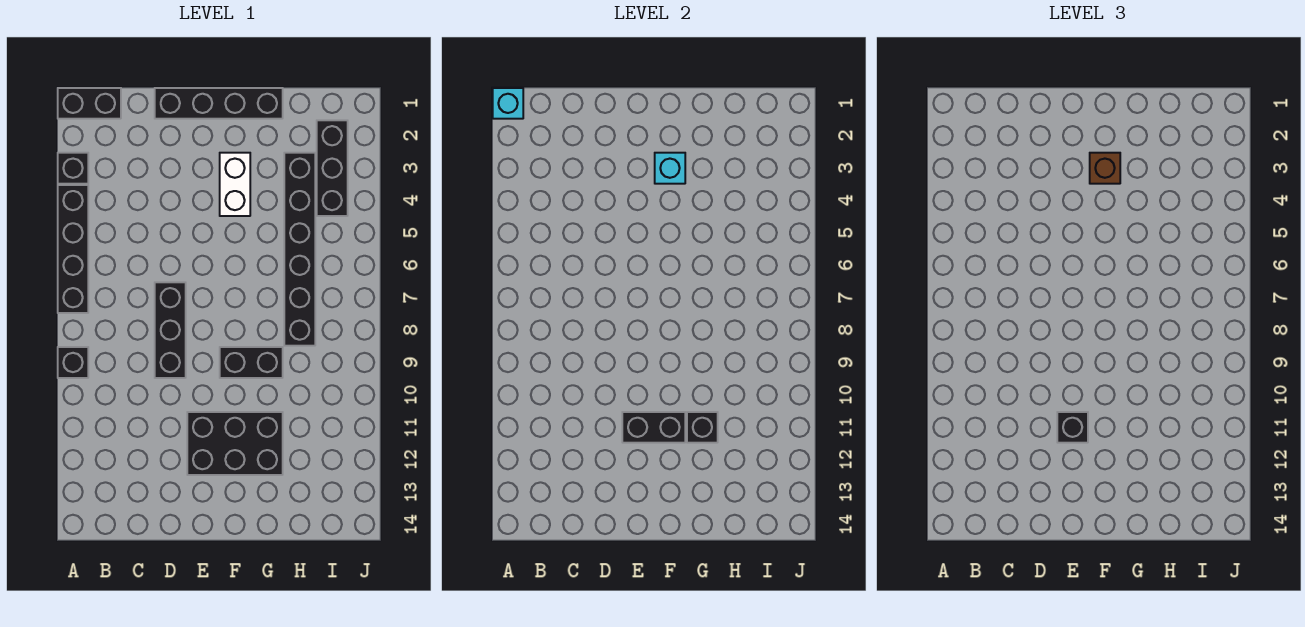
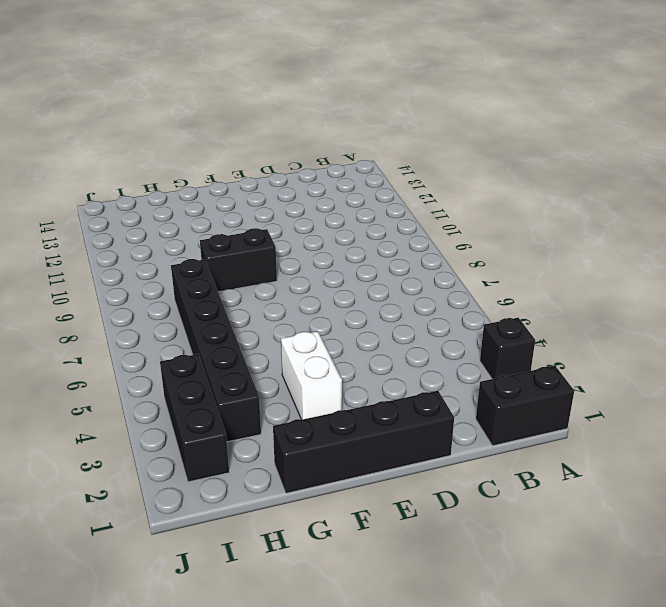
none -> black 1x4 brick [58,185,88,313]
none -> black 1x1 brick [58,347,88,378]
none -> black 1x3 brick [155,282,186,378]

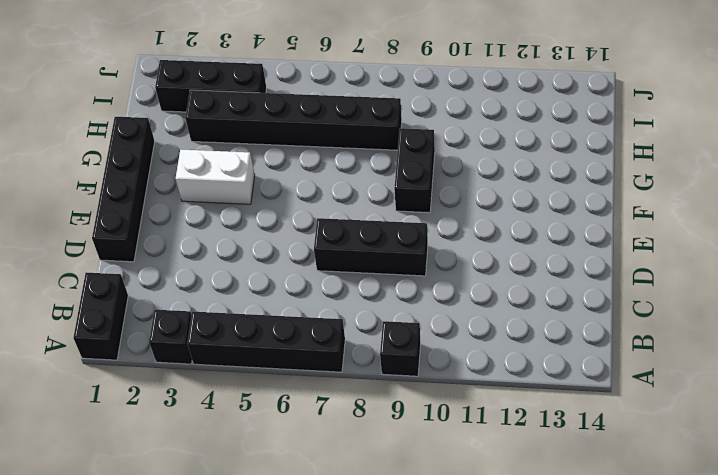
none -> black 2x3 brick [187,412,283,475]
none -> cyan 1x1 brick [493,88,523,119]
none -> black 1x2 brick [622,412,685,443]

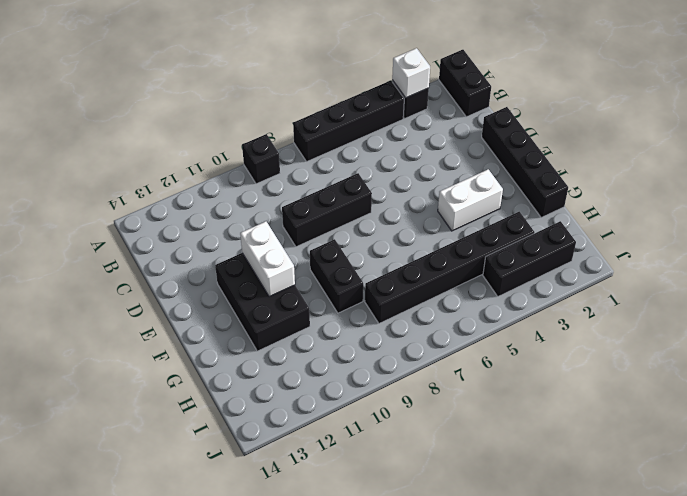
white 1x1 brick [392,48,430,98] -> none
white 1x2 brick [240,222,295,297] -> black 1x2 brick [622,412,685,443]
none -> cyan 1x1 brick [493,88,523,119]
none -> cyan 1x1 brick [655,153,685,184]
none -> black 1x1 brick [687,412,718,443]

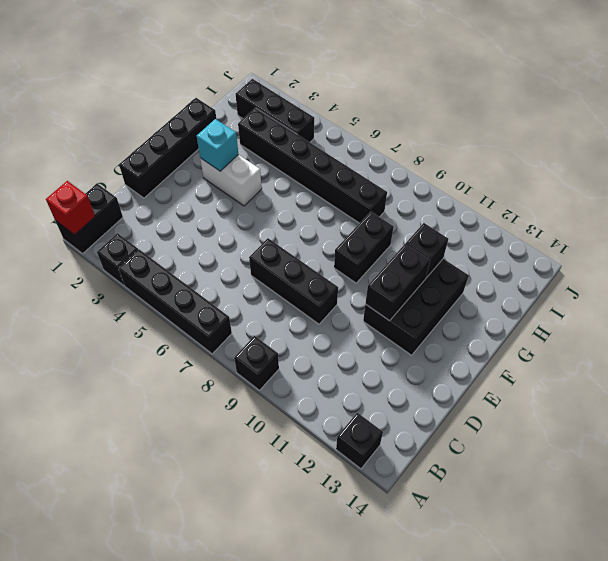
red 1x1 brick [46,181,95,235] -> cyan 1x1 brick [493,88,523,119]
black 1x1 brick [336,413,383,469] -> black 1x1 brick moved to [1057,412,1088,443]
none -> brown 1x1 brick [1090,153,1120,184]

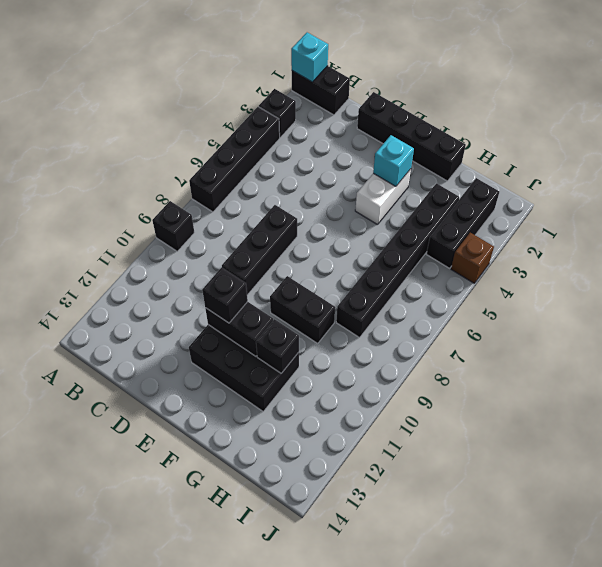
brown 1x1 brick [451,233,494,283] -> brown 1x1 brick moved to [1090,153,1120,184]

